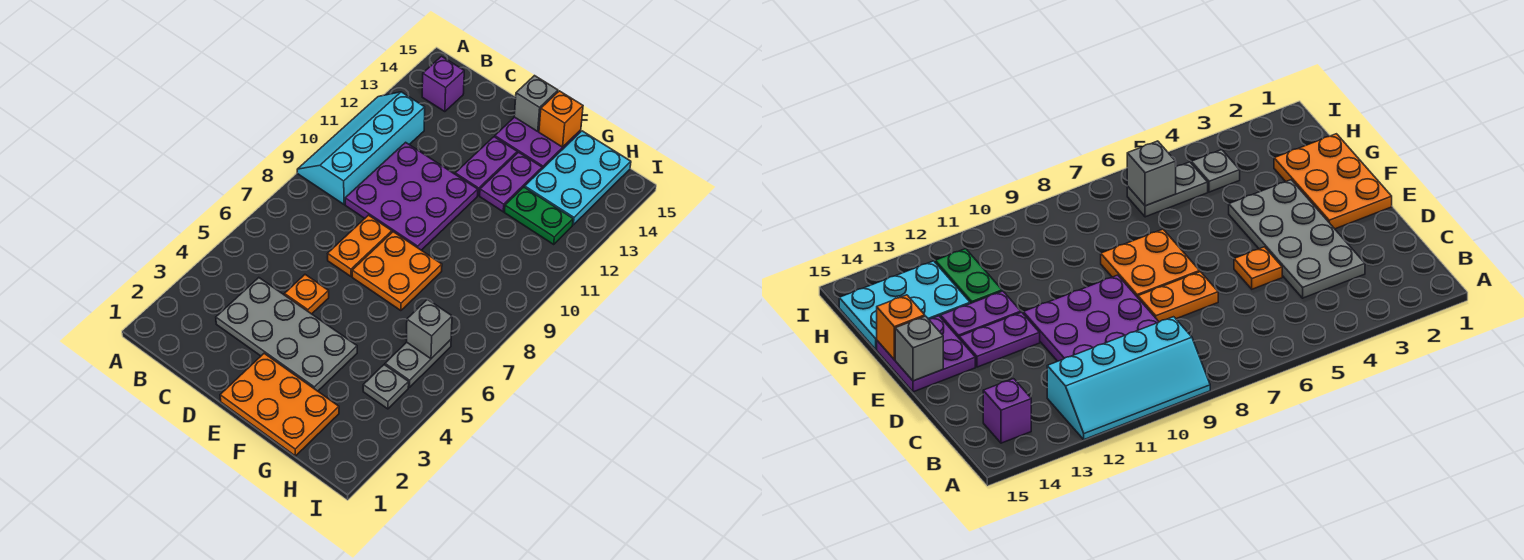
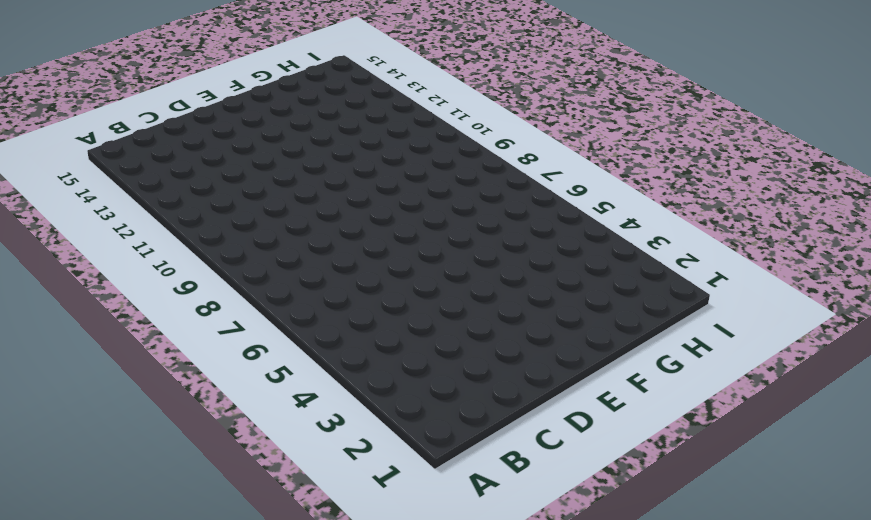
none -> cyan 2x4 slope [297,92,425,204]
none -> purple 1x1 brick [422,56,464,112]
none -> grey 2x4 plate [216,278,357,391]

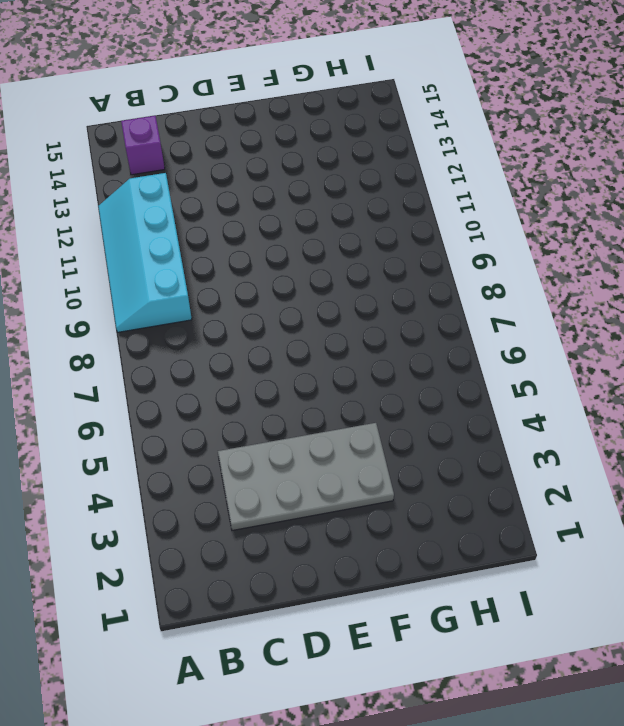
none -> purple 3x3 plate [345,142,478,250]
none -> orange 1x1 plate [285,275,329,314]
none -> orange 1x2 plate [328,215,392,277]

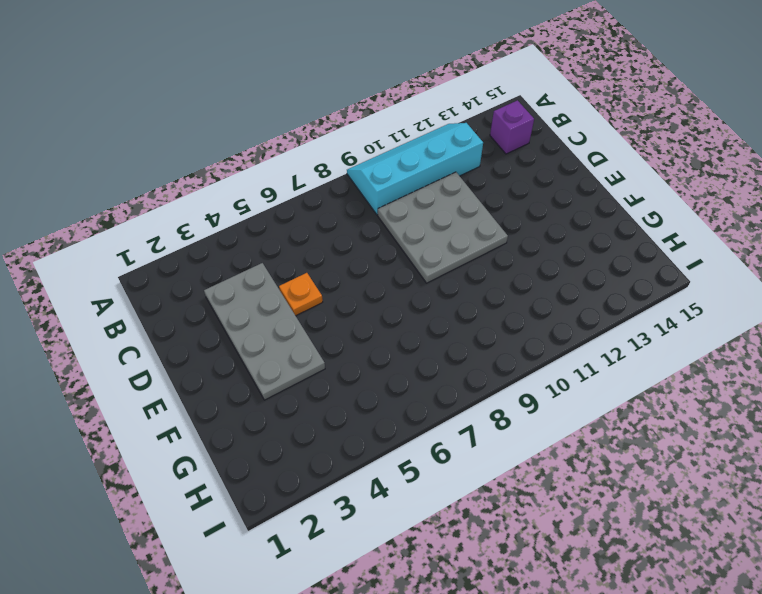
grey 3x3 plate [378,172,508,283] -> purple 3x3 plate [345,142,478,250]
none -> orange 1x2 plate [328,215,392,277]
none -> orange 2x3 plate [220,353,339,456]
none -> orange 2x2 plate [352,232,442,311]

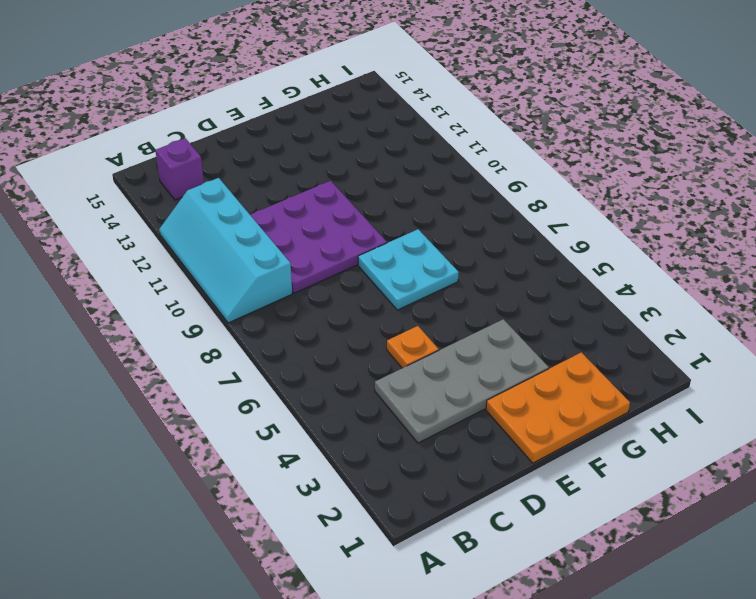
cyan 2x2 plate [358,229,459,310] -> orange 2x2 plate [352,232,442,311]
none -> orange 1x2 plate [328,215,392,277]
none -> purple 1x2 plate [455,137,517,195]
none -> purple 2x2 plate [495,117,581,169]

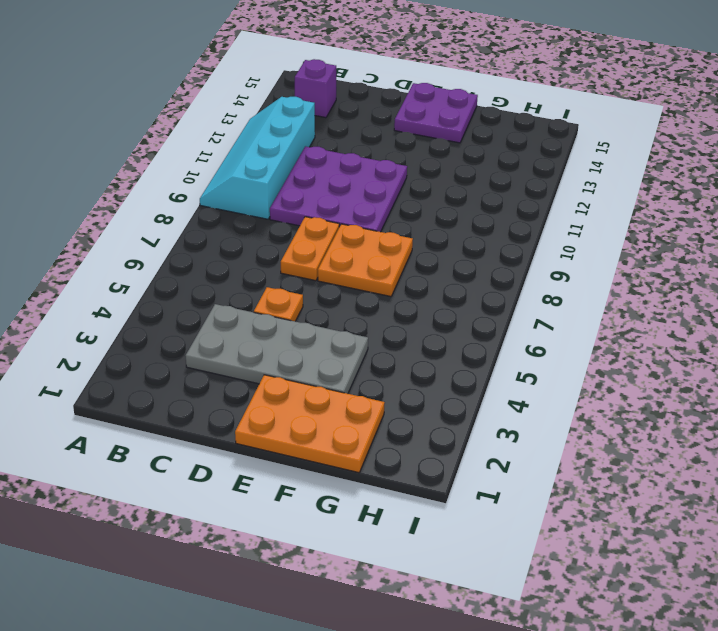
none -> purple 1x2 plate [455,137,517,195]
none -> purple 1x2 plate [480,152,542,212]
none -> green 1x2 plate [505,187,573,244]

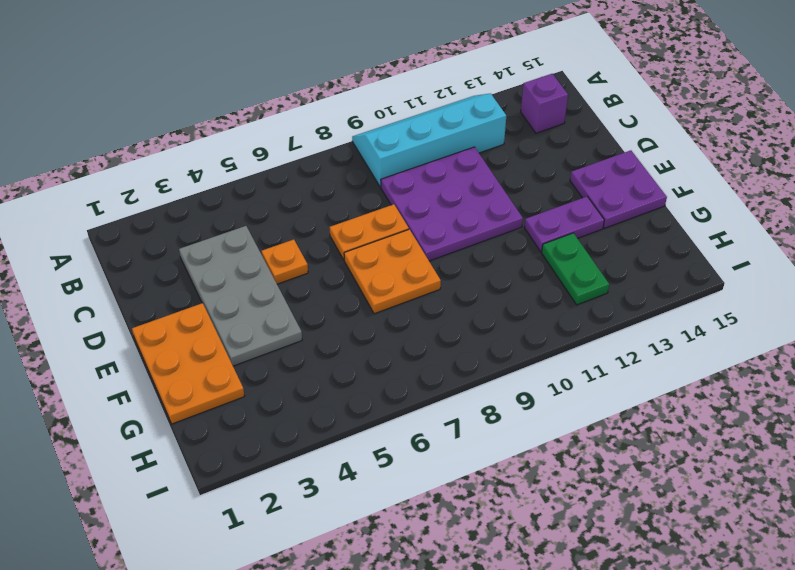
none -> purple 1x2 plate [455,137,517,195]
none -> cyan 2x3 plate [525,131,631,225]
none -> grey 1x1 plate [363,365,409,409]

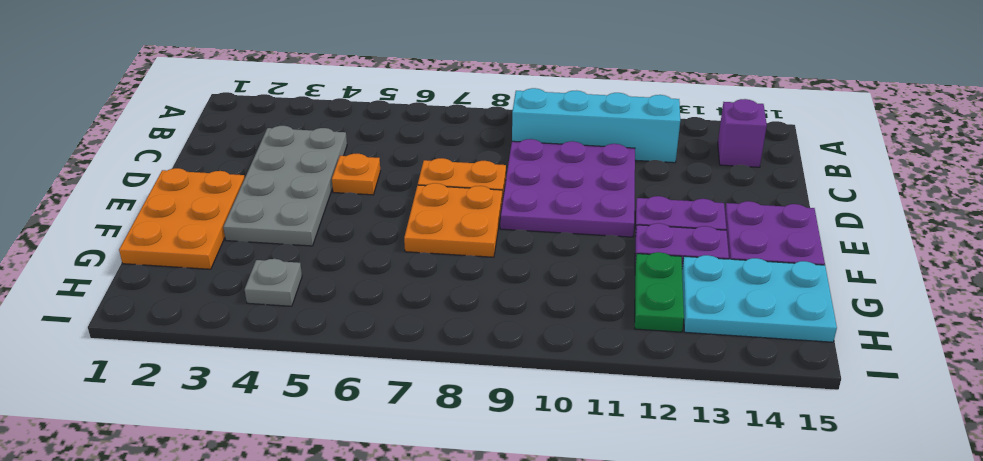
none -> grey 1x2 plate [385,340,451,387]
none -> grey 1x1 brick [514,76,558,131]
none -> orange 1x1 brick [539,91,583,147]

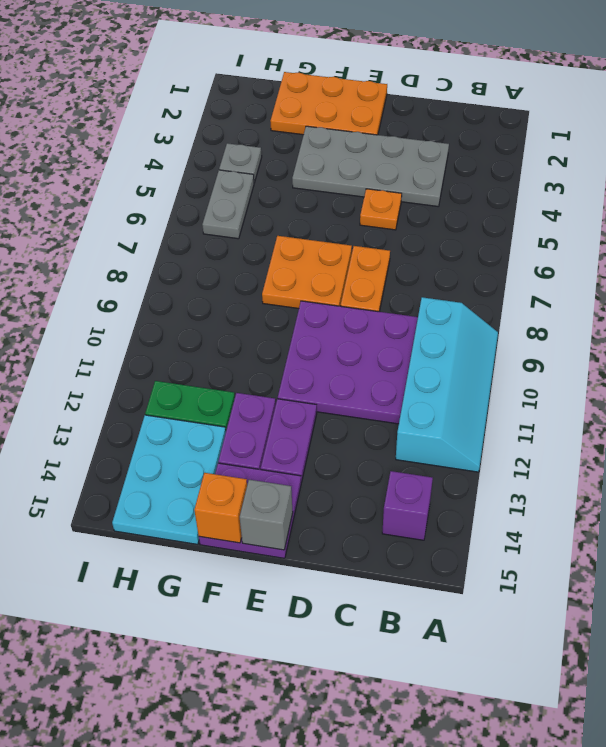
none -> grey 1x1 brick [407,299,452,359]

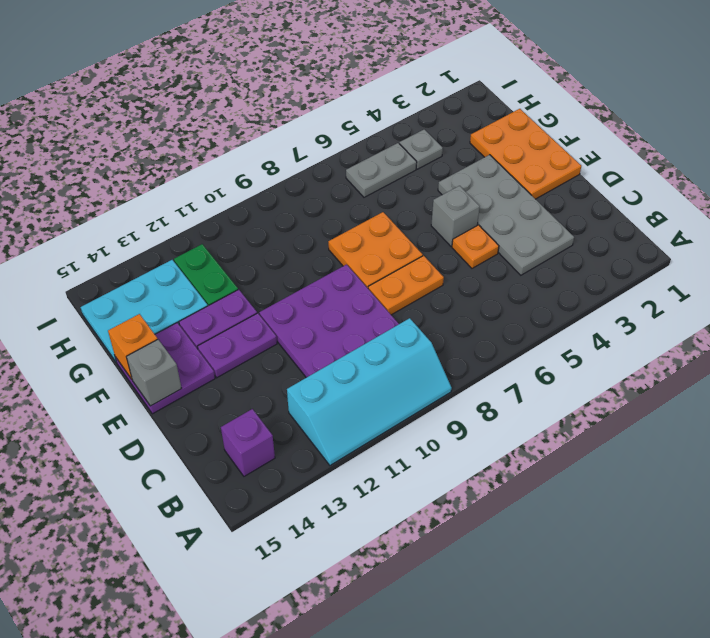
grey 1x1 brick [431,186,480,246] -> grey 1x1 brick moved to [407,299,452,359]

